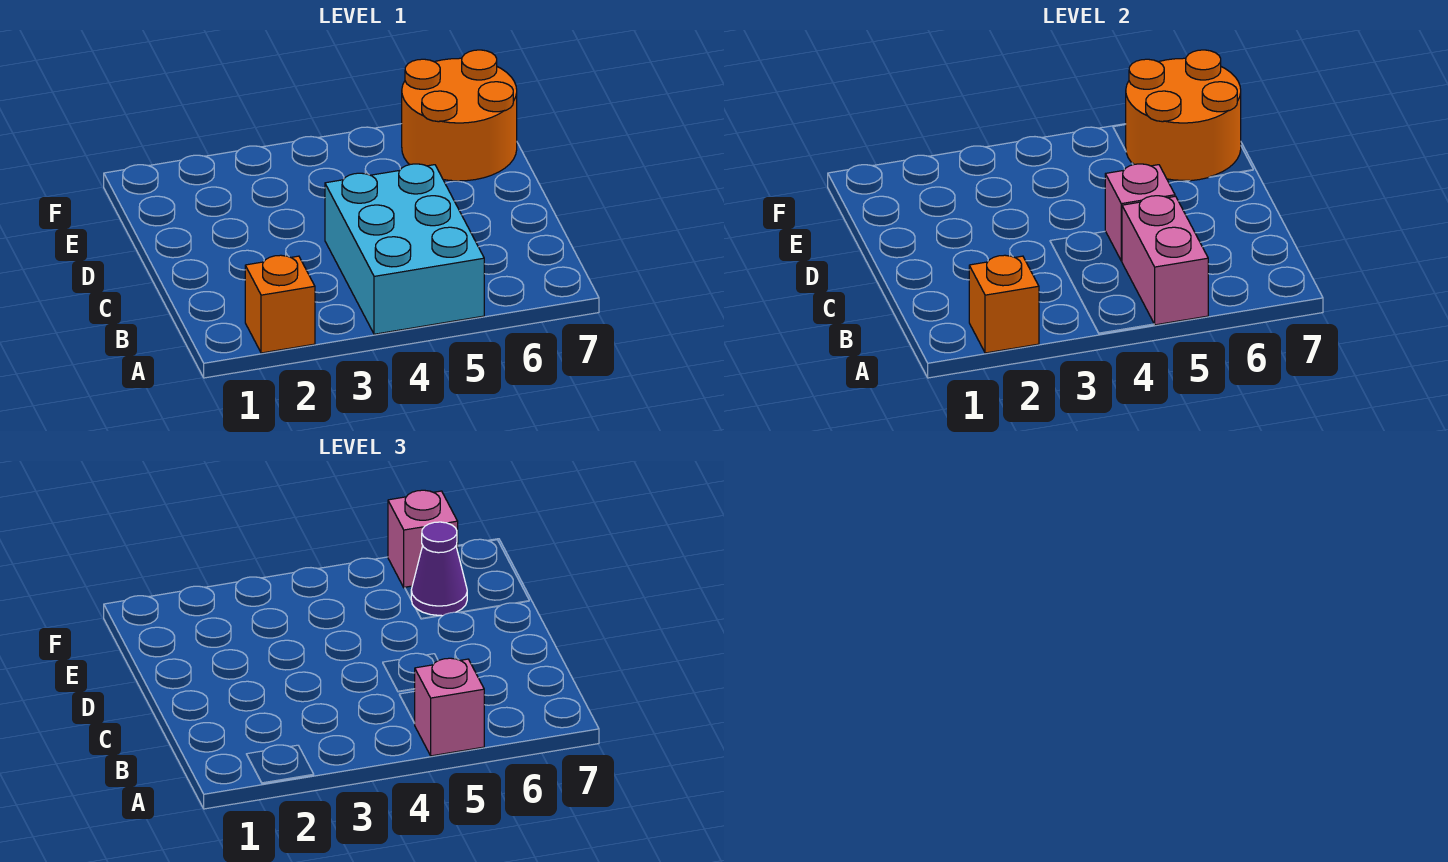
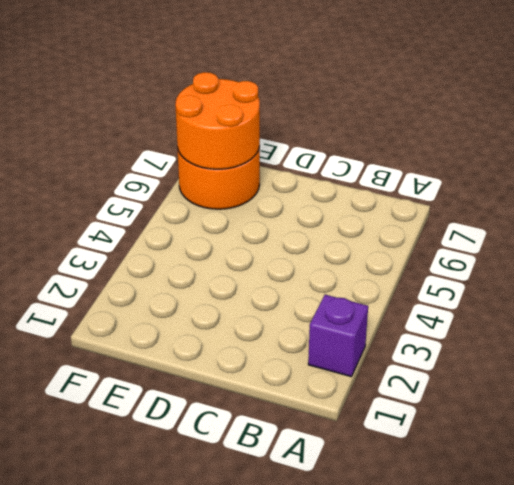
purple 1x1 brick [308,295,368,377] -> orange 1x1 brick [245,255,315,353]
none -> cyan 2x3 brick [325,164,484,334]
none -> orange 1x1 brick [969,255,1039,353]

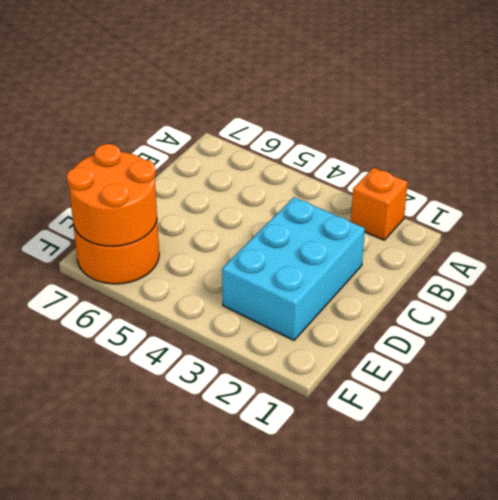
cyan 2x3 brick [222,197,365,340] -> cyan 2x3 brick moved to [325,164,484,334]
none -> orange 1x1 brick [969,255,1039,353]
none -> pink 1x2 brick [1122,196,1208,325]

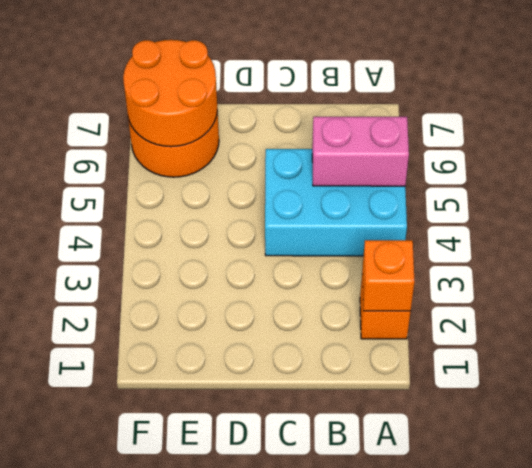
none -> pink 1x1 brick [1105,164,1175,261]
none -> pink 1x1 brick [415,658,484,756]

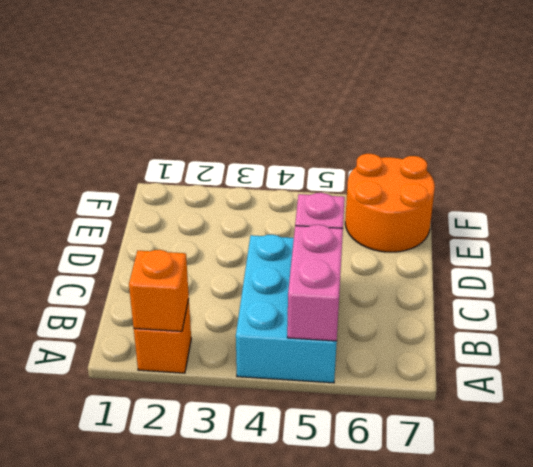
none -> orange 2x2 round brick [1126,50,1241,181]
none -> pink 1x1 brick [415,658,484,756]

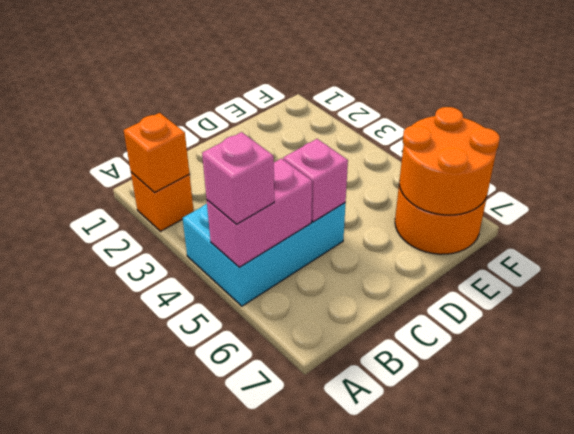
none -> purple 1x1 cone [411,522,467,616]
none -> pink 1x1 brick [388,490,458,588]

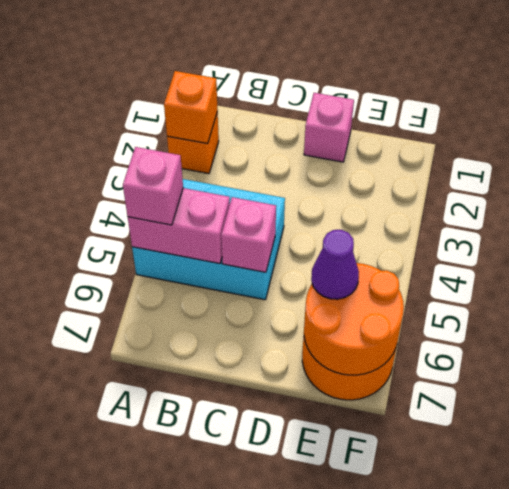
pink 1x1 brick [304,93,354,162] -> pink 1x1 brick moved to [388,490,458,588]

